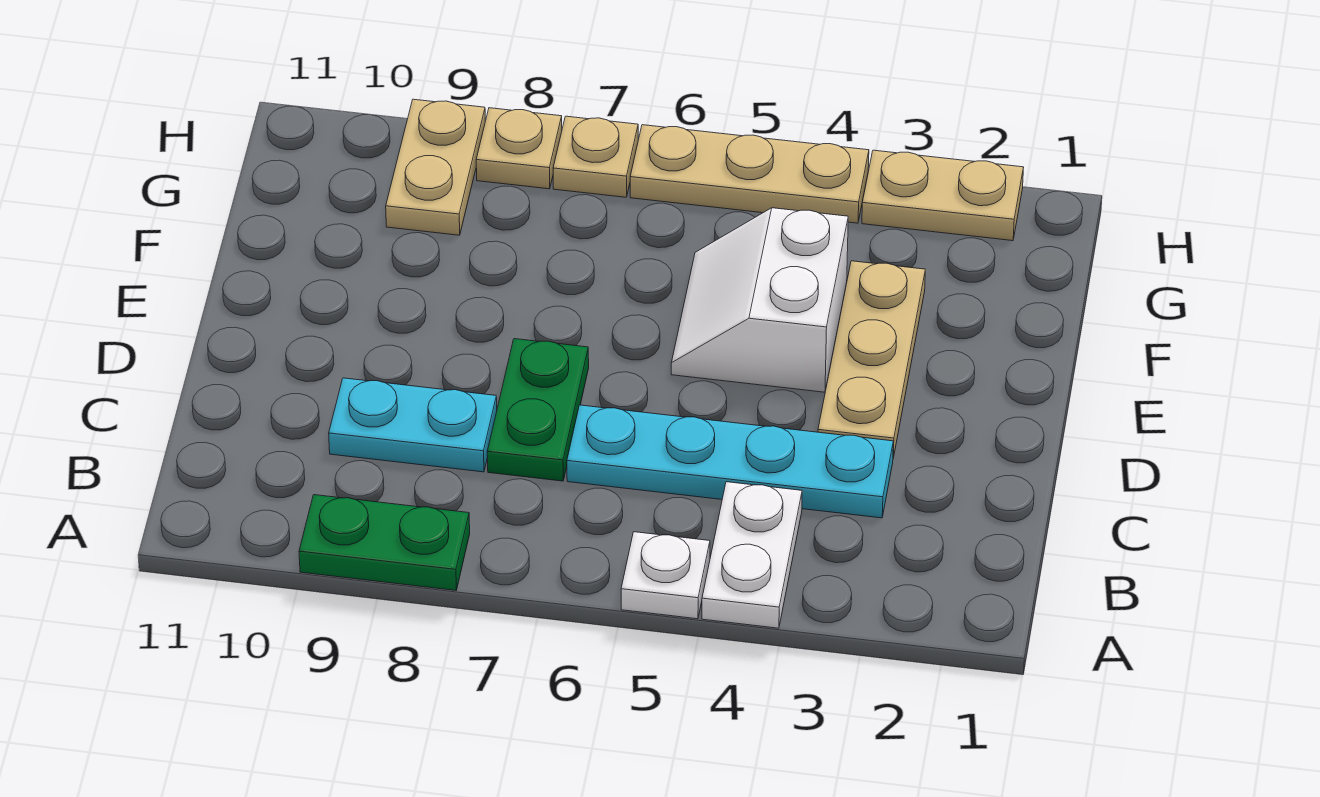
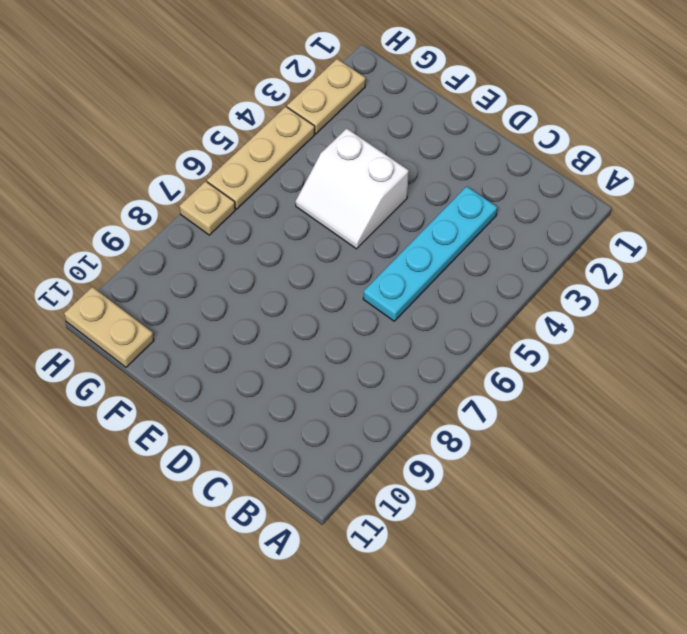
tan 1x2 plate [64,287,154,367] -> tan 1x2 plate moved to [386,99,485,235]
none -> white 1x2 plate [702,482,802,628]
none -> white 1x1 plate [621,532,710,619]
none -> green 1x2 plate [299,495,470,590]

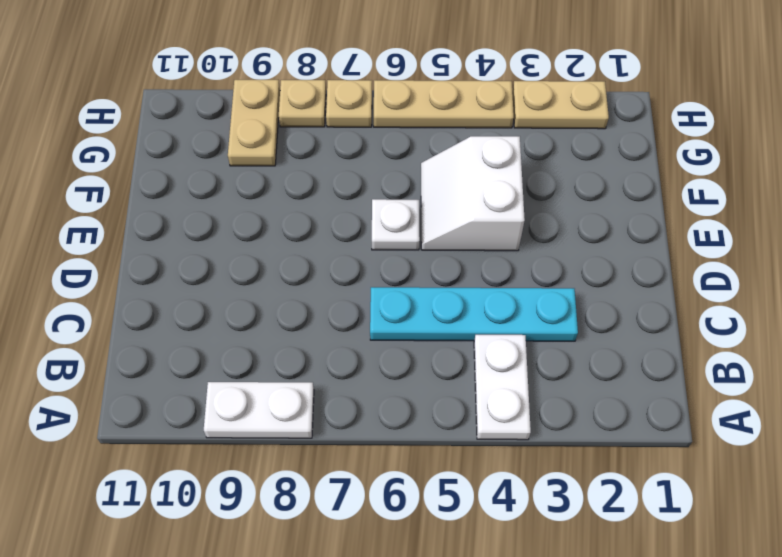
white 1x2 plate [204,382,314,438] -> green 1x2 plate [299,495,470,590]
white 1x1 plate [372,199,420,250] -> white 1x1 plate moved to [621,532,710,619]
none -> green 1x2 plate [487,339,589,481]
none -> cyan 1x2 plate [329,378,497,472]
none -> tan 1x3 plate [818,261,925,458]

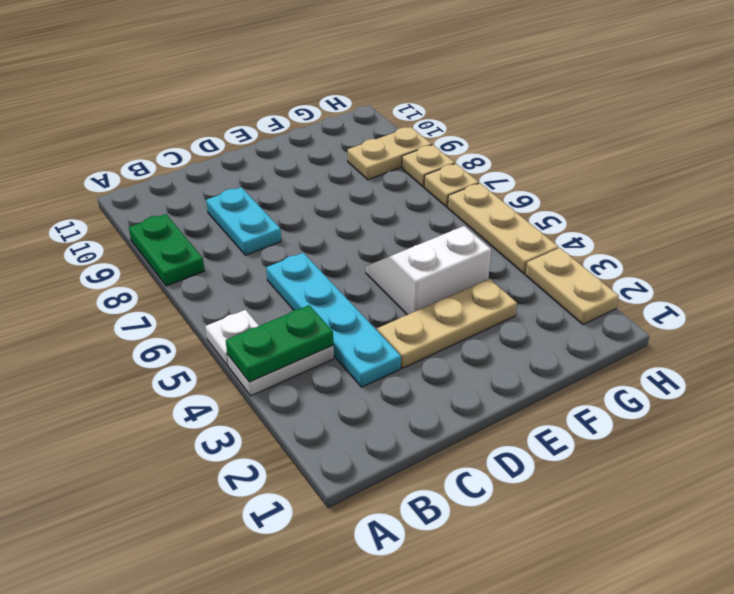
green 1x2 plate [226,305,333,382] -> green 1x2 plate moved to [487,339,589,481]

